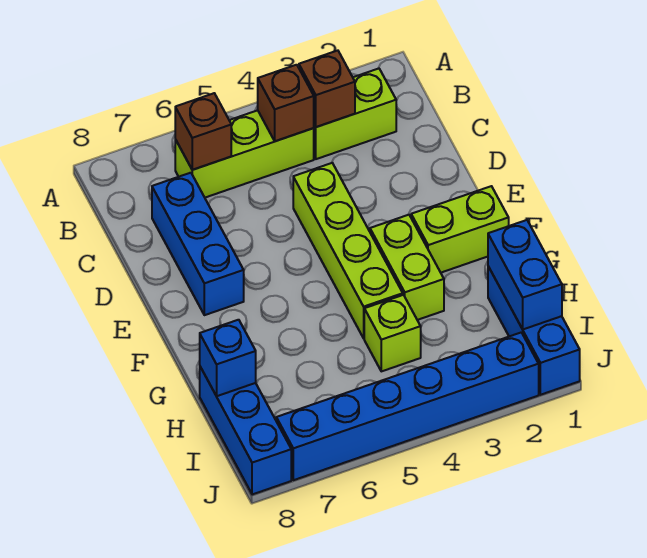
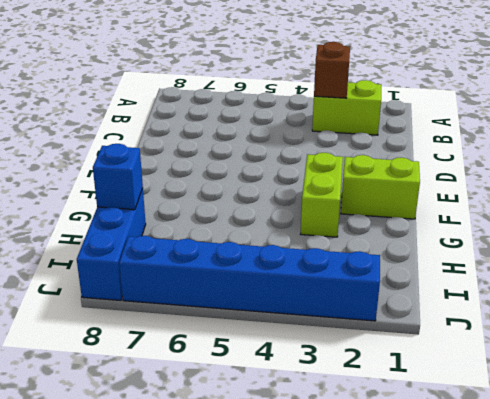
none -> lime 1x3 brick [175,110,314,198]
none -> blue 1x3 brick [152,173,244,315]
none -> lime 1x4 brick [293,163,403,338]

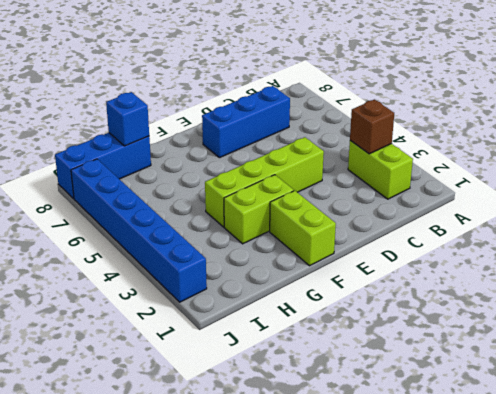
none -> lime 1x3 brick [175,110,314,198]
none -> blue 1x3 brick [488,267,580,395]
none -> lime 1x1 brick [364,295,421,371]

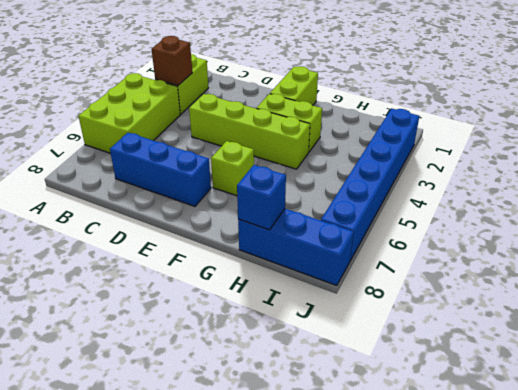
lime 2x3 brick [79,73,180,153] -> lime 1x3 brick [175,110,314,198]
lime 1x1 brick [211,141,254,196] -> lime 1x1 brick moved to [364,295,421,371]
none -> blue 1x3 brick [488,267,580,395]
none -> brown 1x1 brick [258,65,314,141]
none -> brown 1x1 brick [175,93,231,170]

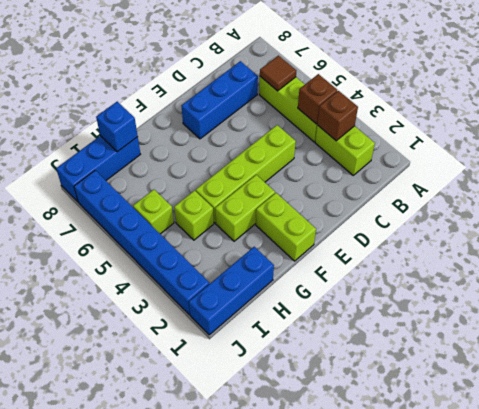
brown 1x1 tile [260,56,296,91] -> brown 1x1 brick [175,93,231,170]
lime 1x1 brick [133,190,174,234] -> none
none -> blue 1x2 brick [488,220,562,329]

